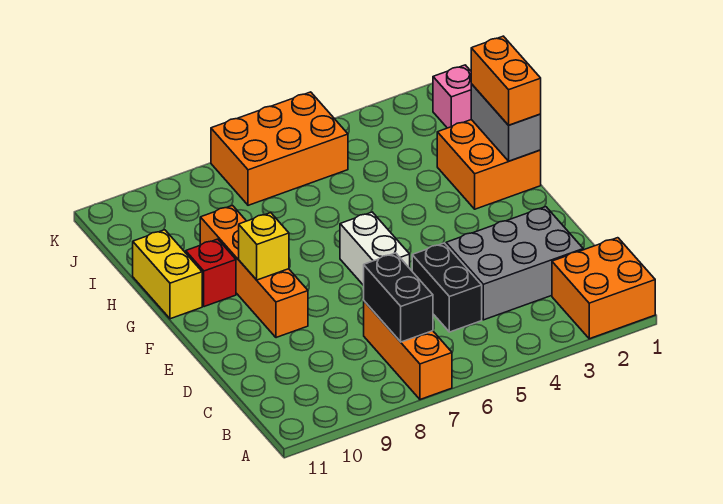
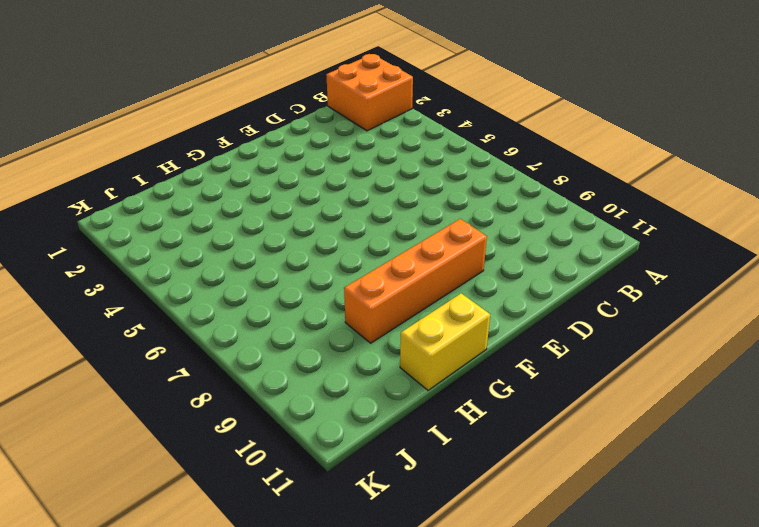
none -> orange 1x3 brick [364,301,452,399]
none -> grey 2x3 brick [446,207,583,320]
none -> black 1x2 brick [412,243,482,332]

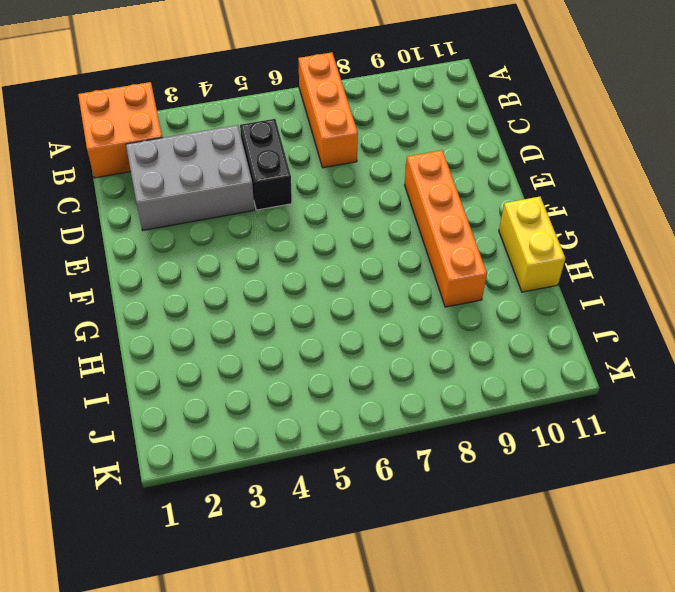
none -> white 1x2 brick [340,212,410,285]
none -> orange 2x2 brick [437,120,541,209]
none -> red 1x1 brick [186,239,236,307]

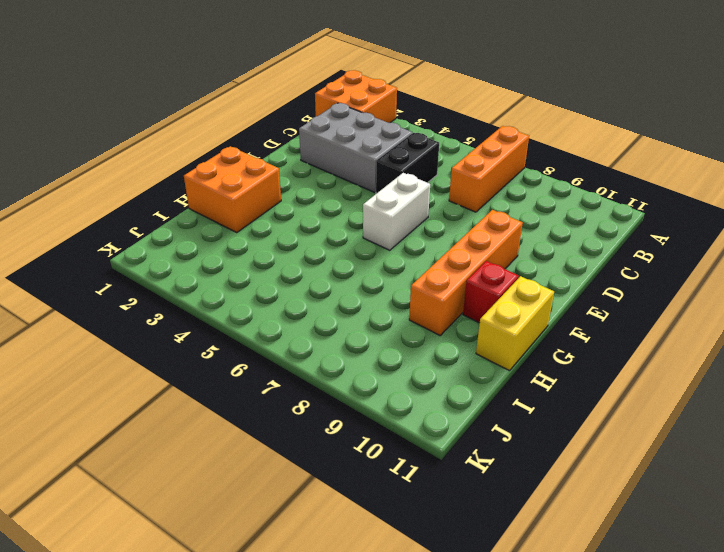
none -> pink 1x1 brick [433,65,471,128]
none -> orange 2x3 brick [211,92,348,205]
none -> black 1x2 brick [364,253,433,342]

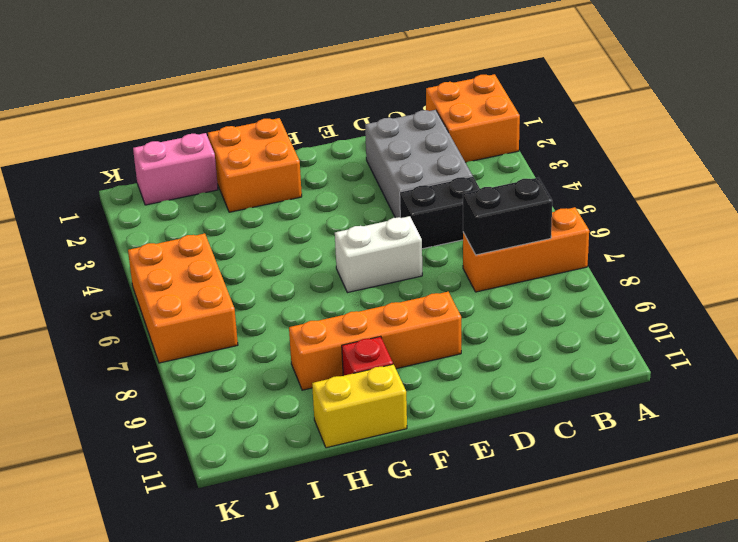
pink 1x2 brick [133,133,218,205] -> pink 1x1 brick [433,65,471,128]
none -> yellow 1x1 brick [239,213,289,280]
none -> grey 1x2 brick [471,84,541,161]
none -> orange 1x2 brick [471,36,541,125]

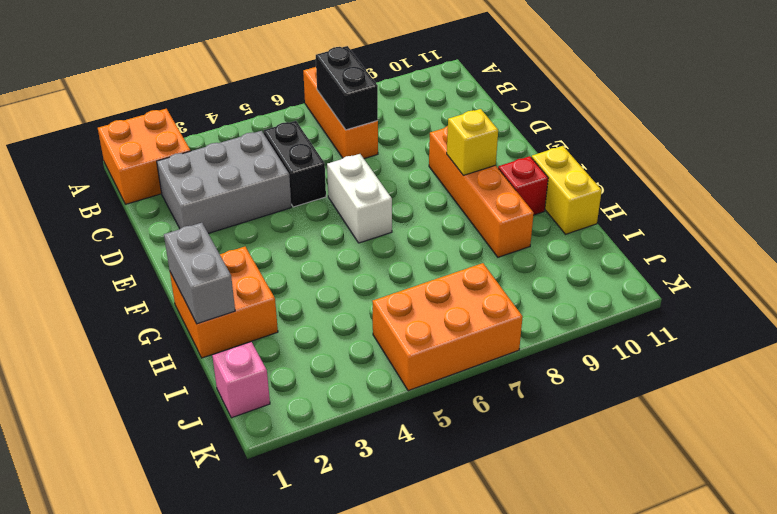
none -> orange 1x2 brick [471,36,541,125]

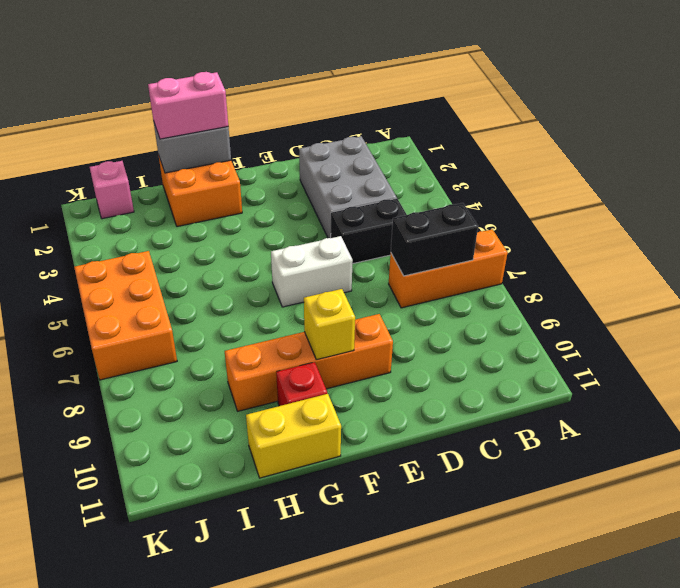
pink 1x2 brick [148,72,228,139] -> orange 1x2 brick [471,36,541,125]
none -> orange 2x2 brick [552,238,655,339]

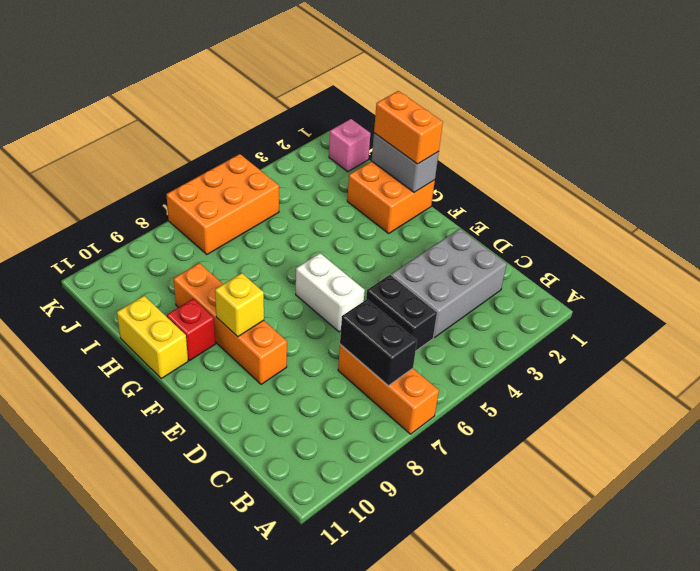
none -> orange 2x2 brick [552,238,655,339]

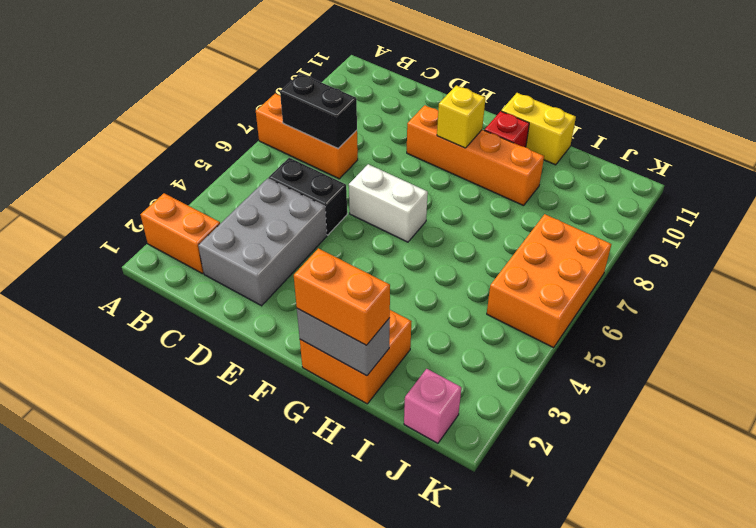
orange 1x2 brick [140,193,220,274] -> orange 2x2 brick [552,238,655,339]

